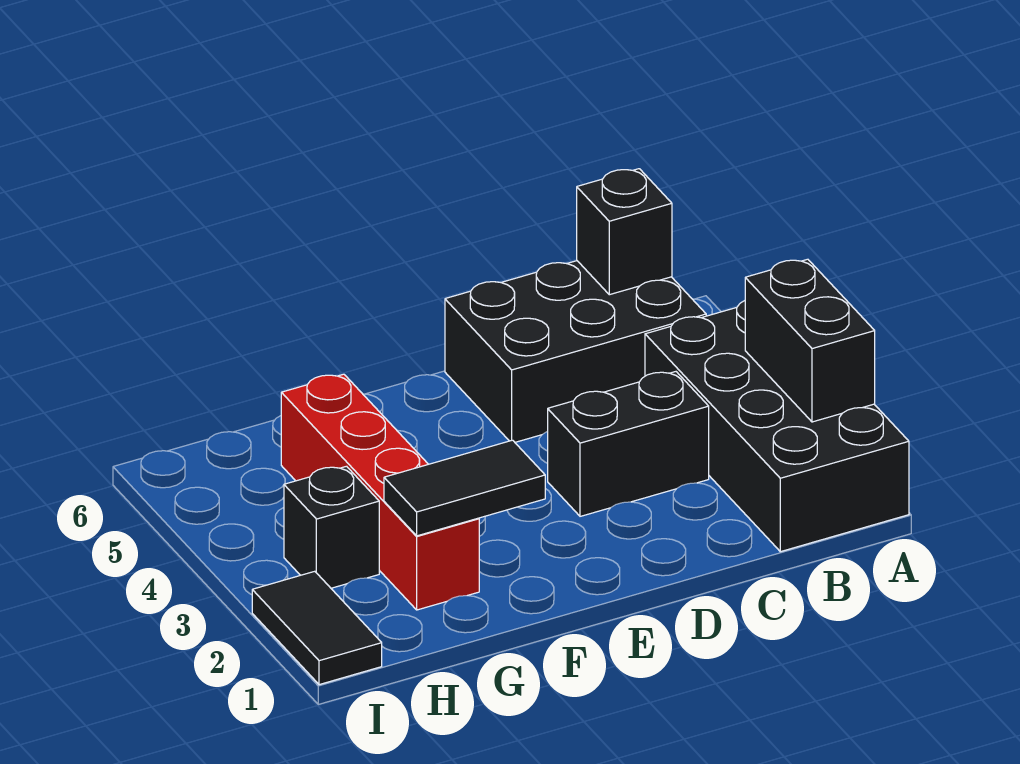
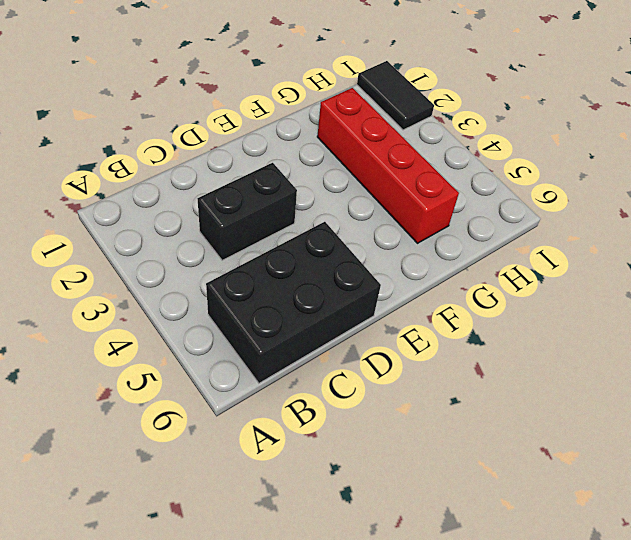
none -> black 2x4 brick [645,301,909,552]
none -> black 1x1 brick [284,466,379,588]

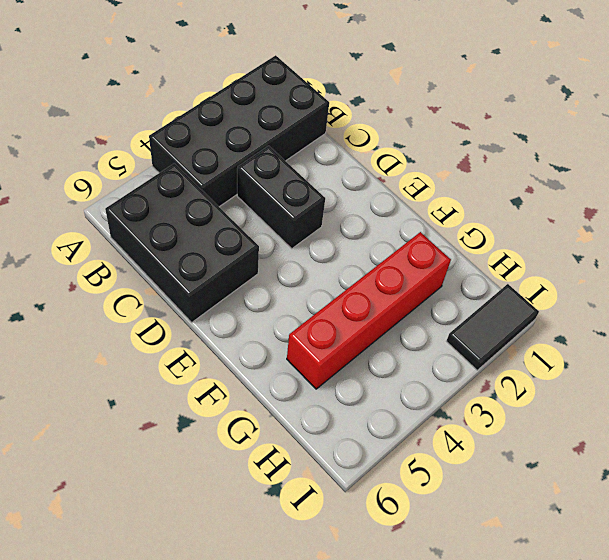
none -> black 1x1 brick [284,466,379,588]
none -> black 1x2 brick [745,259,875,422]

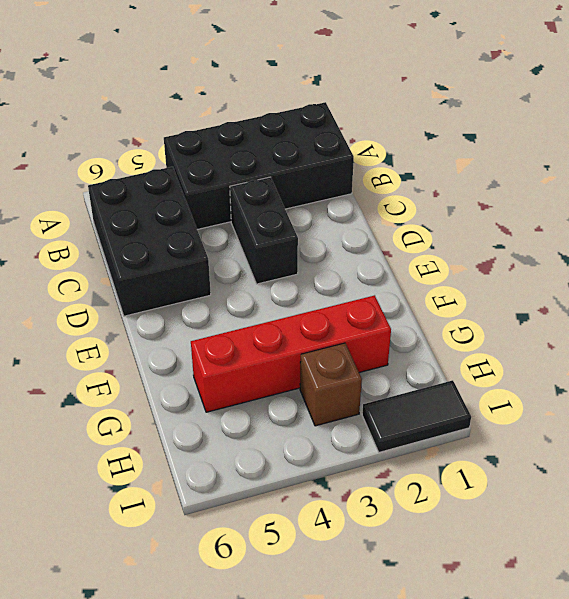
brown 1x1 brick [300,343,362,426] -> black 1x1 brick [284,466,379,588]
none -> black 1x2 brick [745,259,875,422]
none -> black 1x1 brick [577,169,672,295]

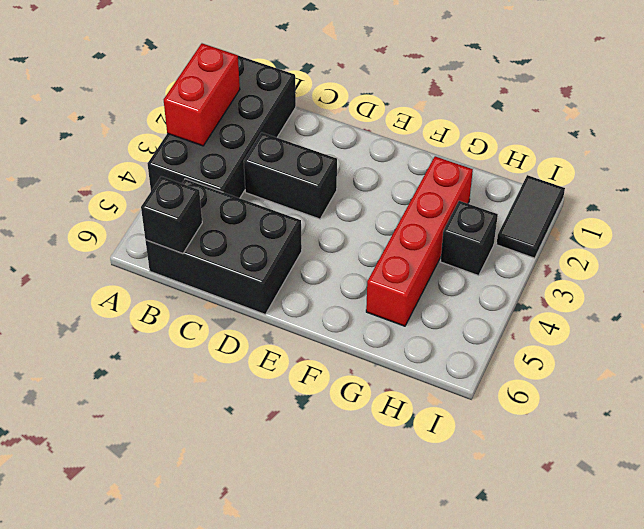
red 1x2 brick [164,43,240,146] -> black 1x2 brick [745,259,875,422]
none -> black 1x2 tile [384,440,545,536]

